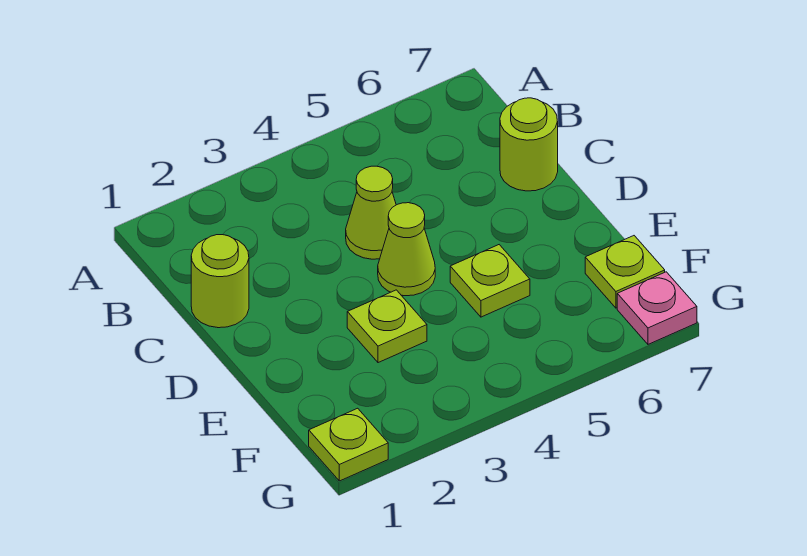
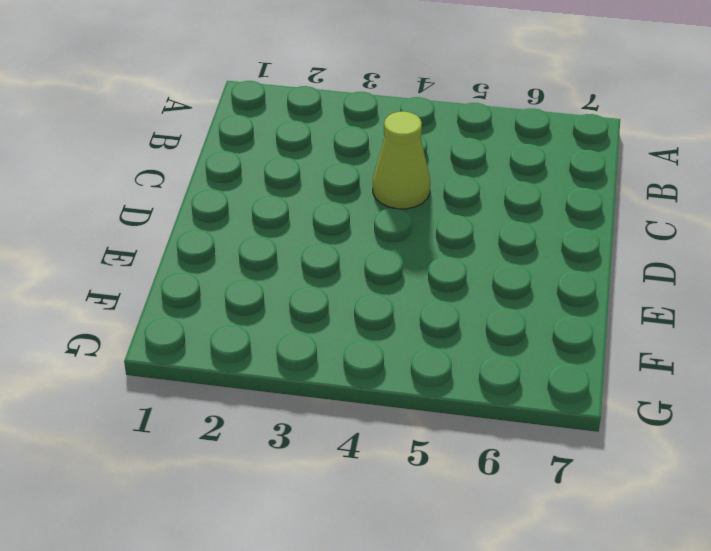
none -> lime 1x1 round brick [191,235,249,328]
none -> lime 1x1 round brick [500,98,558,191]

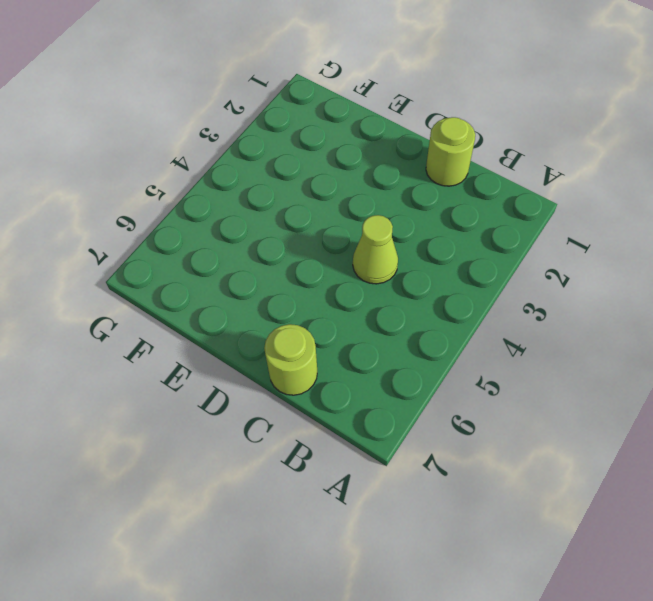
none -> lime 1x1 cone [378,203,435,296]
none -> lime 1x1 plate [347,290,427,363]

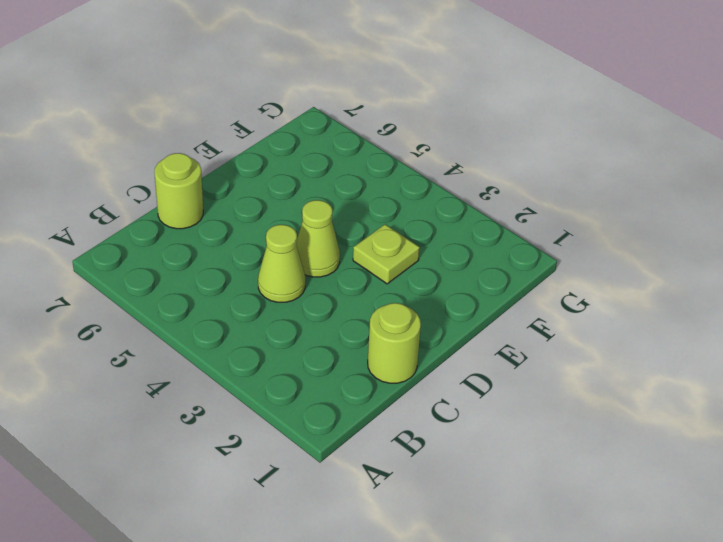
none -> lime 1x1 plate [450,245,530,317]
none -> lime 1x1 plate [585,236,665,308]

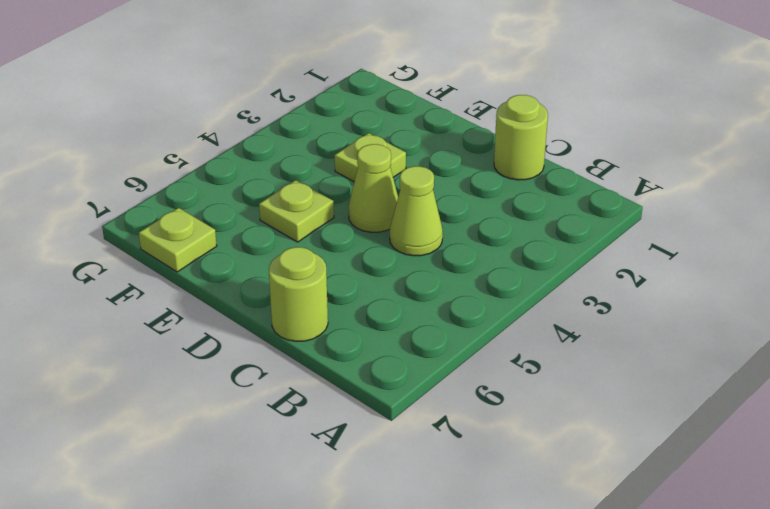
none -> lime 1x1 plate [309,408,388,481]
none -> pink 1x1 plate [617,272,697,344]

